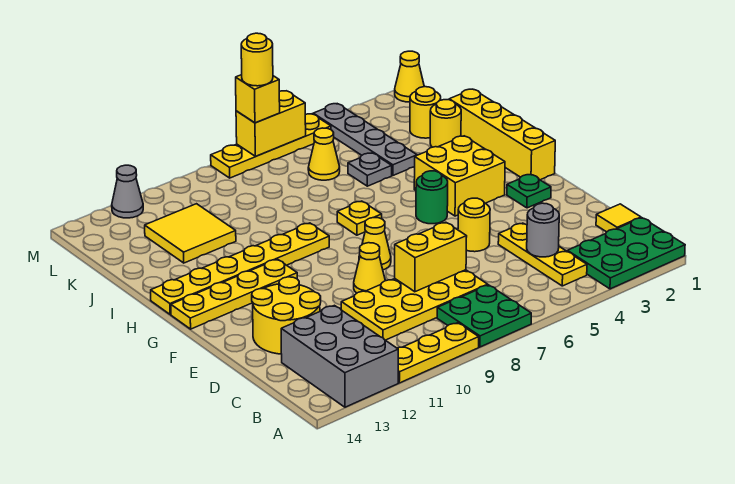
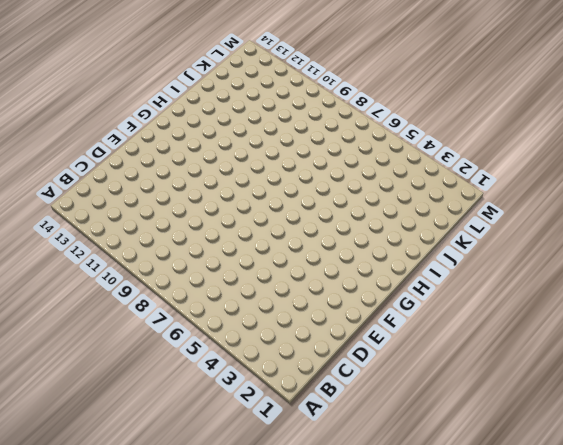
none -> green 2x3 plate [567,218,685,289]
none -> green 2x2 plate [437,285,531,347]
none -> yellow 1x3 plate [397,323,479,383]
none -> grey 2x3 brick [281,305,398,407]

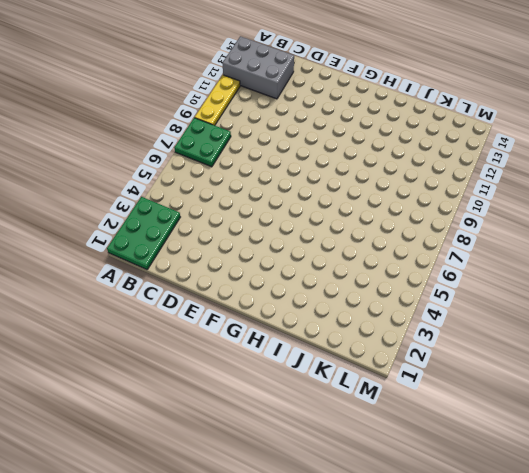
none -> yellow 1x3 plate [498,223,587,286]
none -> yellow 1x1 tile [596,204,641,232]
none -> yellow 2x4 plate [341,270,488,340]
none -> yellow 2x2 round brick [252,277,321,354]

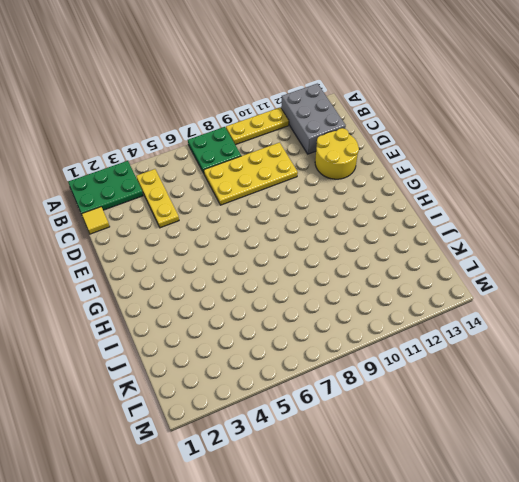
none -> yellow 1x1 round brick [458,198,490,252]
none -> yellow 1x1 cone [354,243,385,293]
none -> green 1x1 plate [507,174,551,208]
none -> yellow 1x1 cone [359,217,391,270]

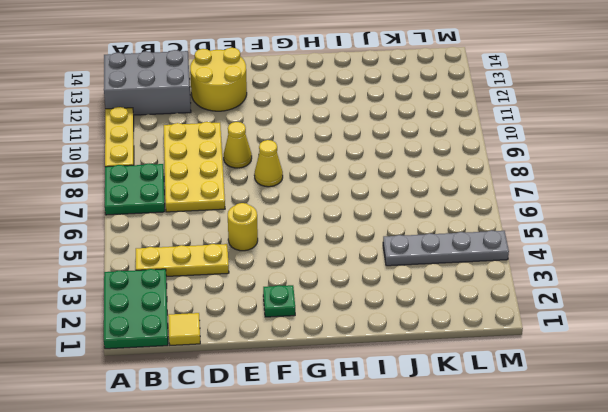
none -> yellow 1x4 brick [449,89,555,180]
none -> yellow 2x2 brick [414,136,505,216]
none -> green 1x1 round brick [416,171,448,224]
none -> yellow 1x4 plate [171,259,297,329]

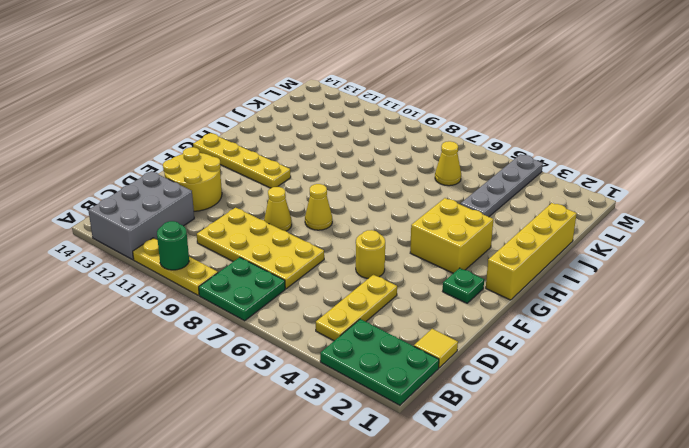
green 1x1 round brick [157,221,189,270] -> green 1x1 round brick moved to [416,171,448,224]
none -> yellow 1x1 plate [337,201,382,235]
none -> yellow 1x6 plate [151,223,329,315]
none -> yellow 1x1 round brick [430,100,461,147]
none -> grey 1x1 plate [348,153,392,186]

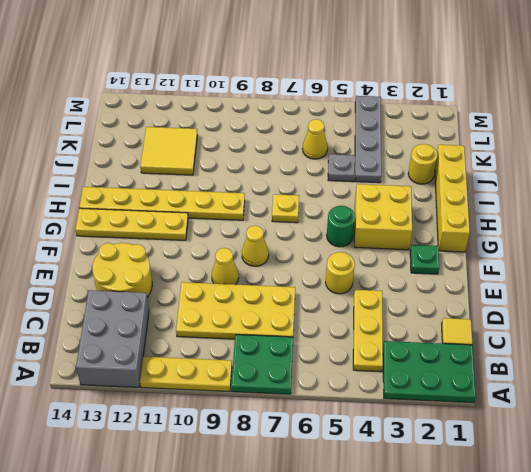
none -> yellow 1x1 round brick [410,87,441,138]
none -> yellow 1x1 cone [395,51,424,102]
none -> yellow 1x4 plate [211,114,331,178]
none -> grey 1x1 cone [112,165,143,218]

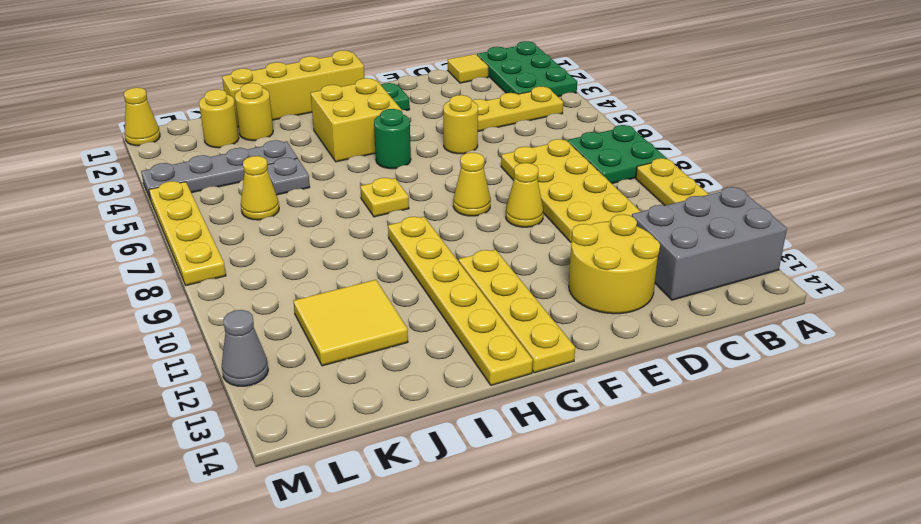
none -> grey 1x1 round brick [527,203,559,257]
none -> yellow 1x2 brick [395,222,467,292]
none -> yellow 1x2 brick [236,91,306,156]
none -> yellow 1x1 brick [236,75,280,123]

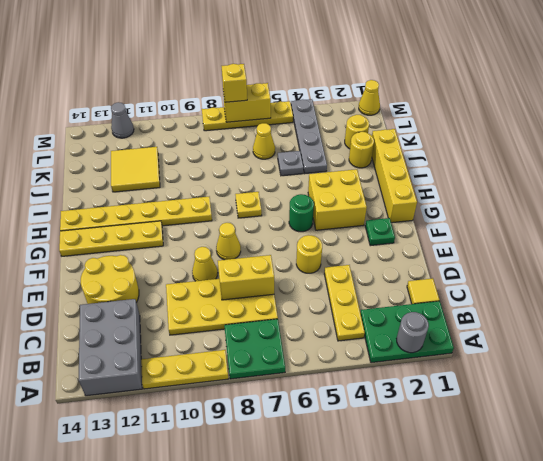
grey 1x1 round brick [397,312,429,353] -> grey 1x1 round brick moved to [527,203,559,257]
none -> yellow 1x1 round brick [241,33,273,86]

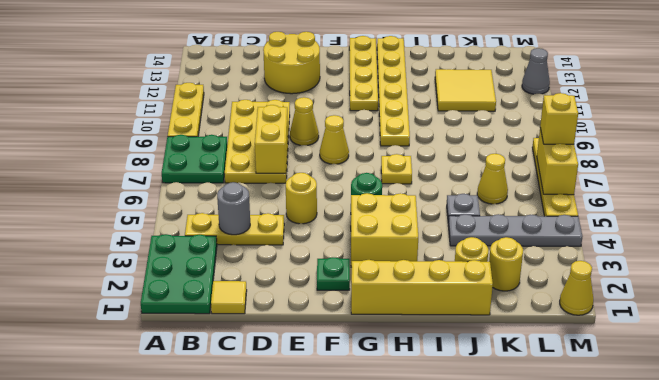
none -> grey 2x3 brick [281,305,398,407]
none -> yellow 1x1 round brick [241,33,273,86]

